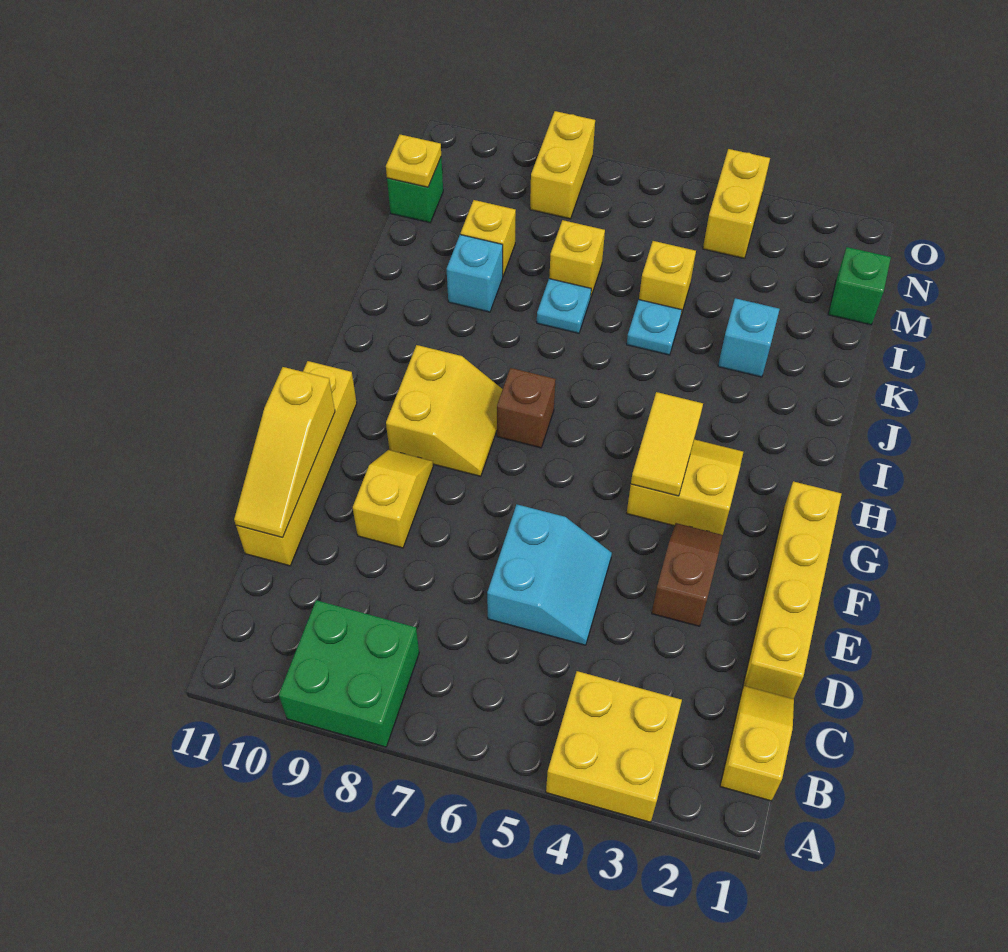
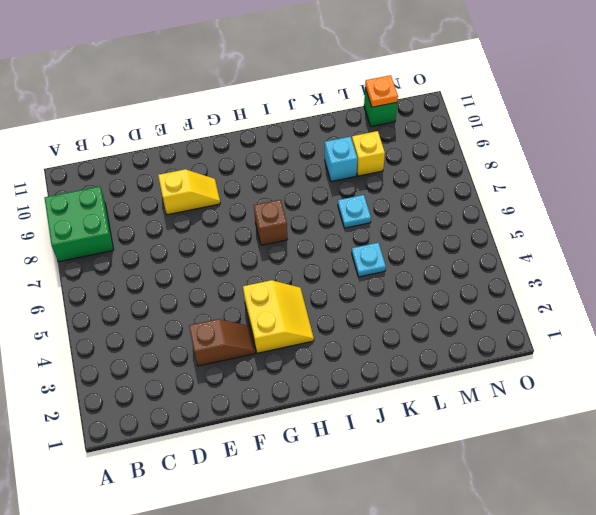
orange 1x1 plate [365,75,398,107] -> yellow 1x1 plate [386,135,441,187]
none -> yellow 2x2 brick [546,671,682,822]
none -> yellow 1x2 slope [720,686,794,801]
none -> yellow 1x4 brick [743,481,841,699]

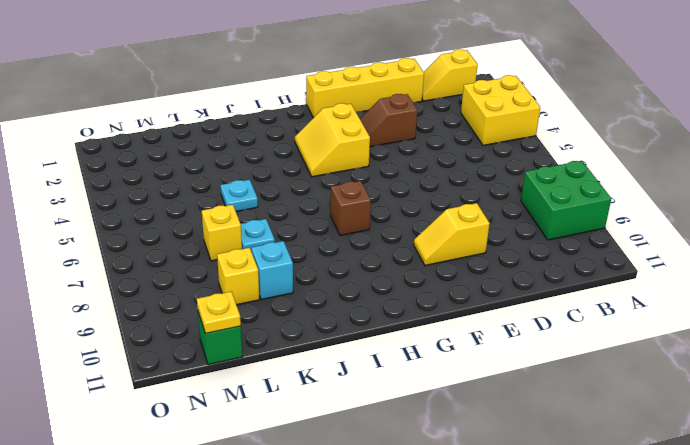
none -> cyan 2x2 slope [487,505,612,645]
none -> yellow 1x4 brick [236,361,357,566]
none -> yellow 2x2 slope [386,345,503,476]

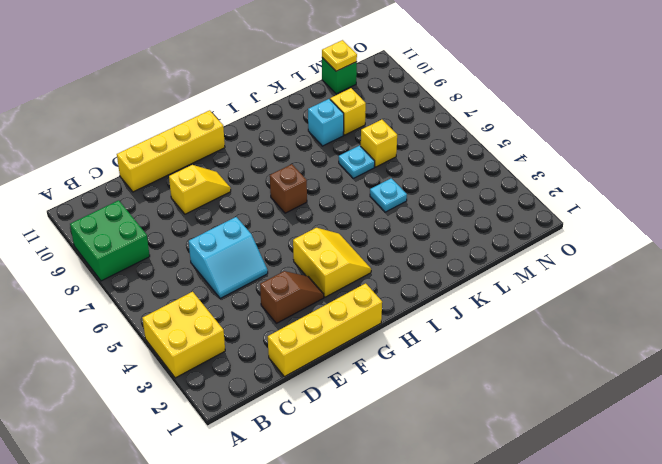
none -> yellow 1x2 slope [720,686,794,801]
none -> yellow 2x2 slope [386,345,503,476]
none -> cyan 1x1 brick [718,298,780,377]

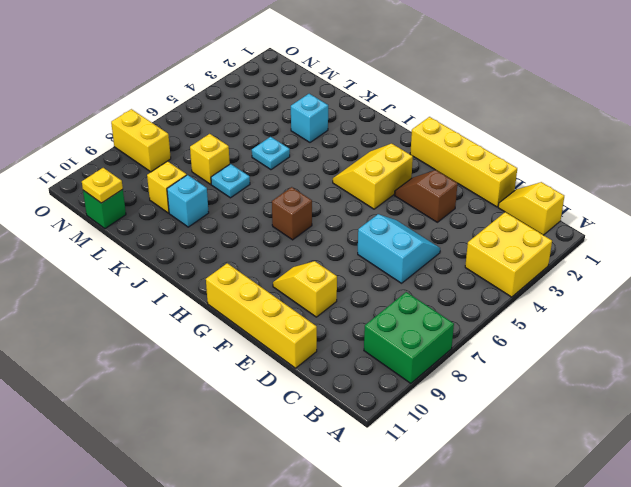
none -> yellow 2x2 slope [386,345,503,476]
none -> yellow 1x1 brick [639,241,696,318]
none -> green 1x1 brick [828,247,891,325]

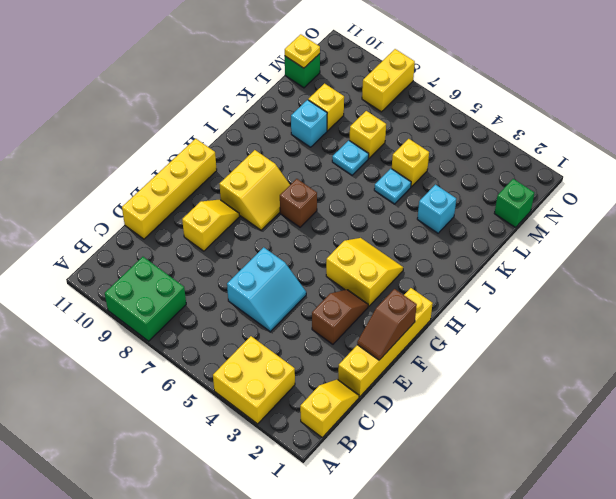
brown 1x2 slope [357,289,417,360] -> none
none -> yellow 1x2 brick [703,149,770,259]
none -> yellow 1x3 slope [234,367,335,538]
none -> yellow 1x2 tile [631,392,703,496]

